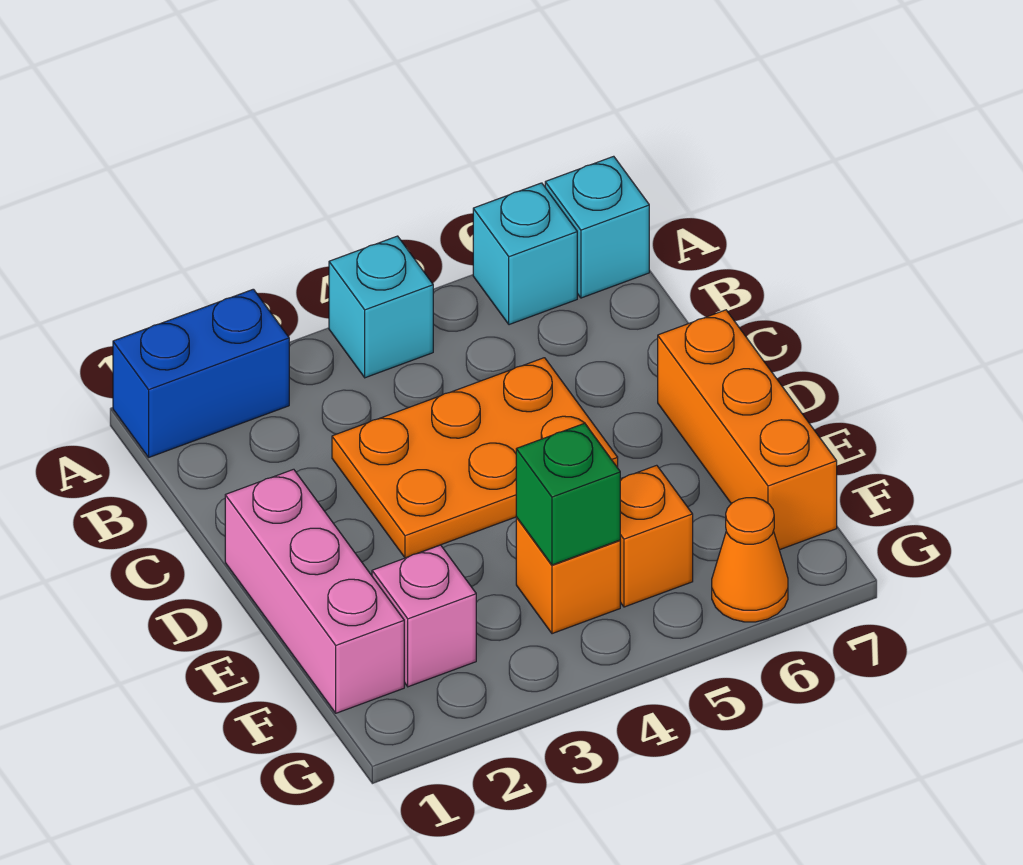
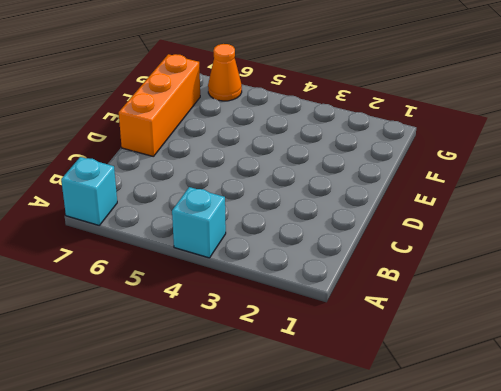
none -> blue 1x2 brick [113,289,289,457]
none -> cyan 1x1 brick [473,183,577,325]
none -> orange 2x3 plate [332,358,618,558]

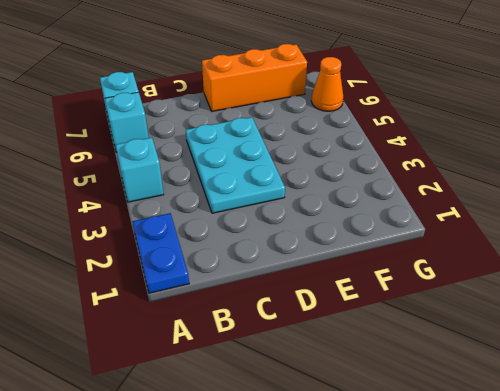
blue 1x2 plate [133,213,189,293] -> blue 1x2 brick [113,289,289,457]
cyan 2x3 plate [186,117,285,213] -> orange 2x3 plate [332,358,618,558]
none -> pink 1x3 brick [225,469,404,713]
none -> pink 1x1 brick [372,545,476,687]
none -> orange 1x1 brick [516,517,620,634]

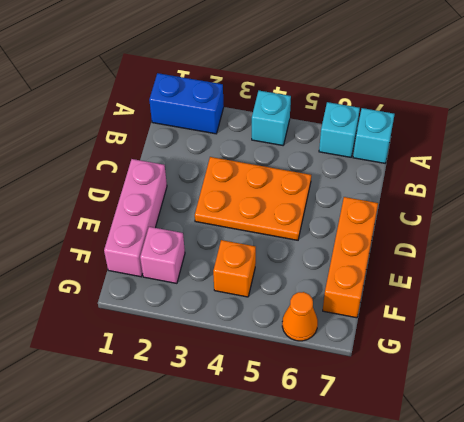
none -> orange 1x1 brick [620,465,693,607]
none -> green 1x1 brick [516,423,620,565]

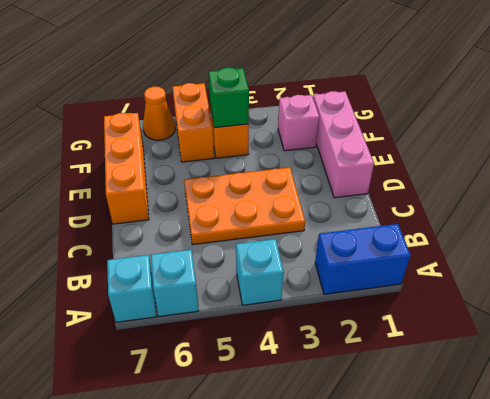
orange 1x2 brick [172,83,214,162] -> orange 1x1 brick [620,465,693,607]

